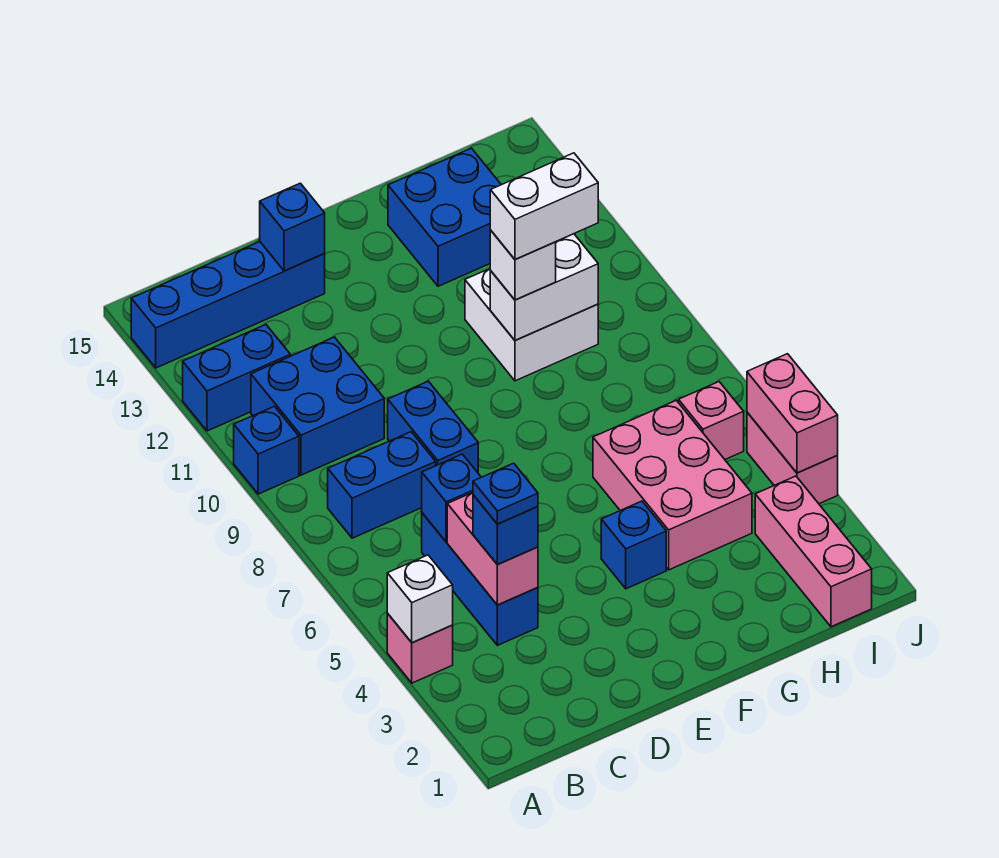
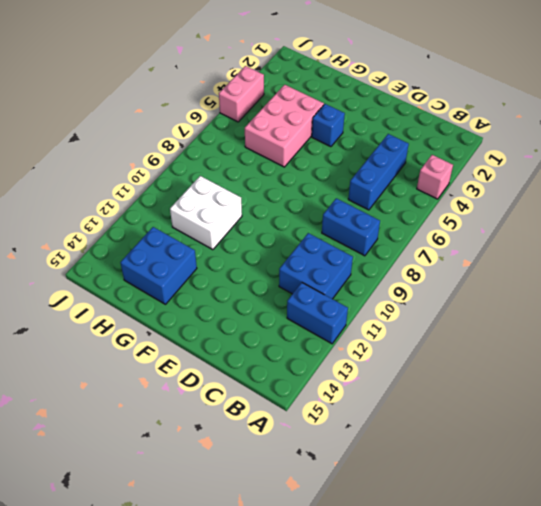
none -> blue 1x1 brick [234,406,299,494]
none -> blue 1x4 brick [131,242,325,368]
none -> blue 1x2 brick [388,381,478,473]

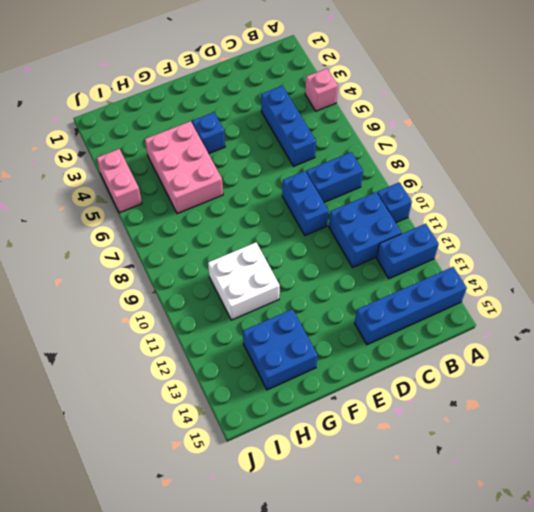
none -> pink 1x3 brick [755,476,872,627]
none -> pink 1x1 brick [679,382,744,459]
none -> white 1x1 brick [387,555,453,643]

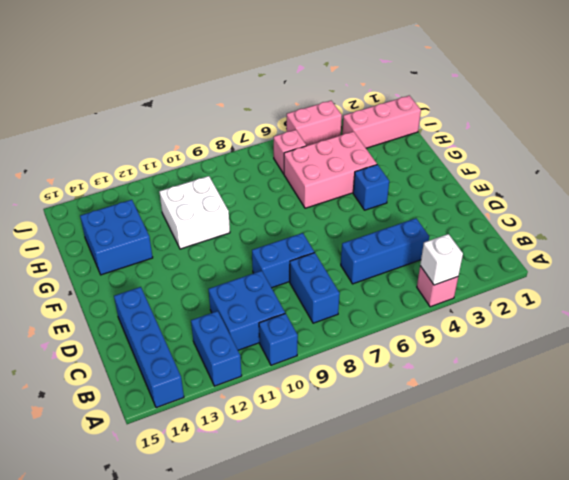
none -> pink 1x2 brick [447,492,538,605]
none -> blue 1x1 brick [422,454,481,542]
none -> blue 1x1 brick [260,183,325,271]

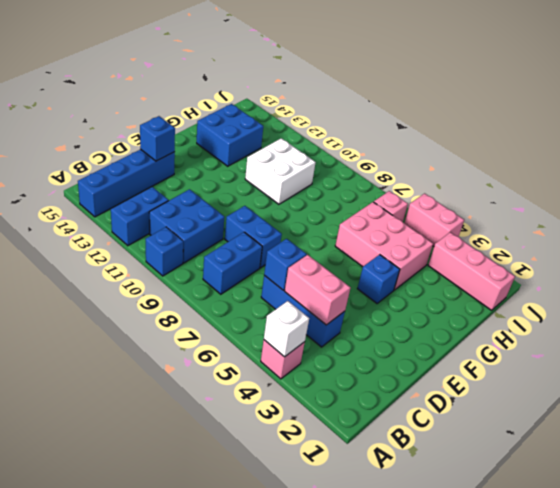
none -> white 1x2 brick [490,234,598,340]
none -> pink 1x2 brick [747,354,838,473]
none -> blue 1x1 brick [473,495,538,564]

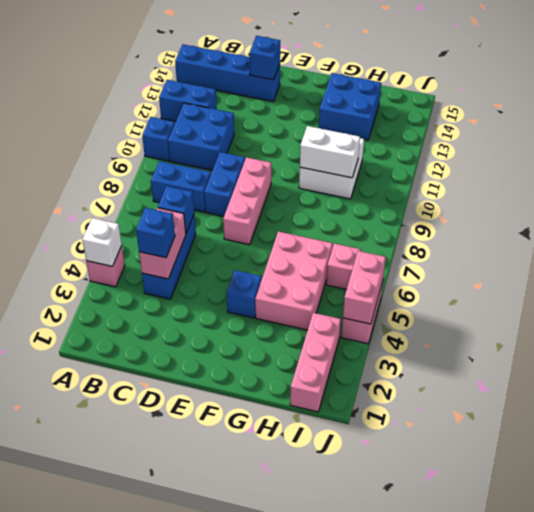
pink 1x3 brick [223,157,271,245] -> none
none -> white 1x1 brick [490,230,556,300]
none -> blue 1x1 plate [473,463,538,524]
none -> white 1x2 brick [490,153,598,260]

